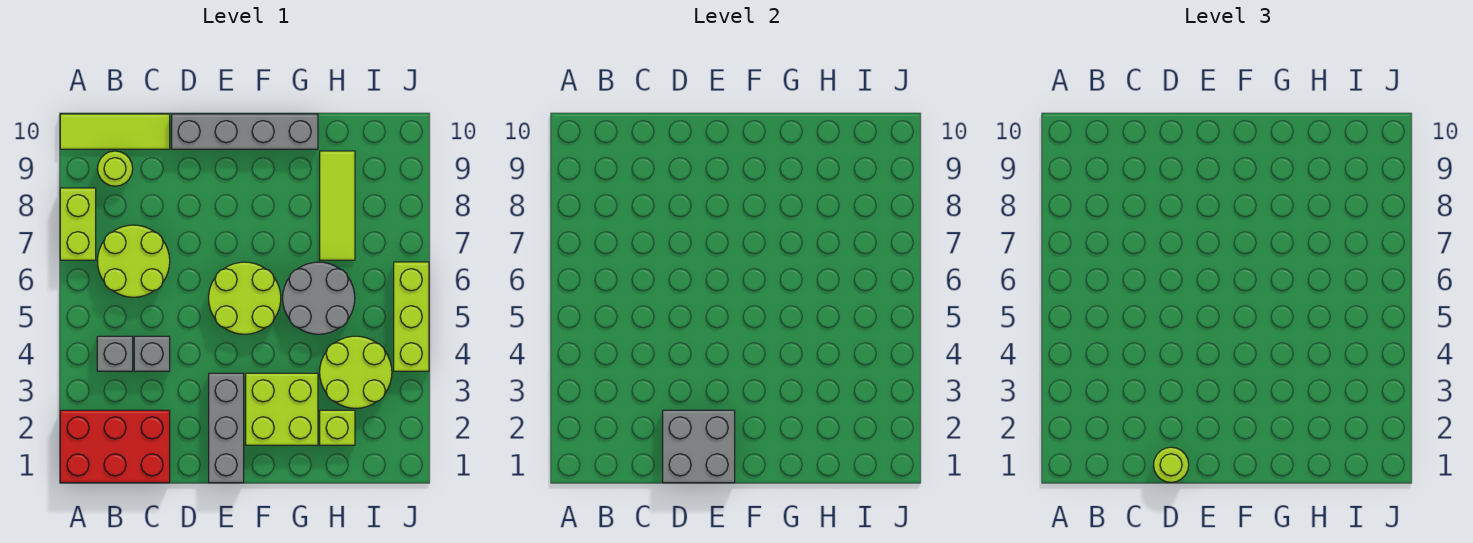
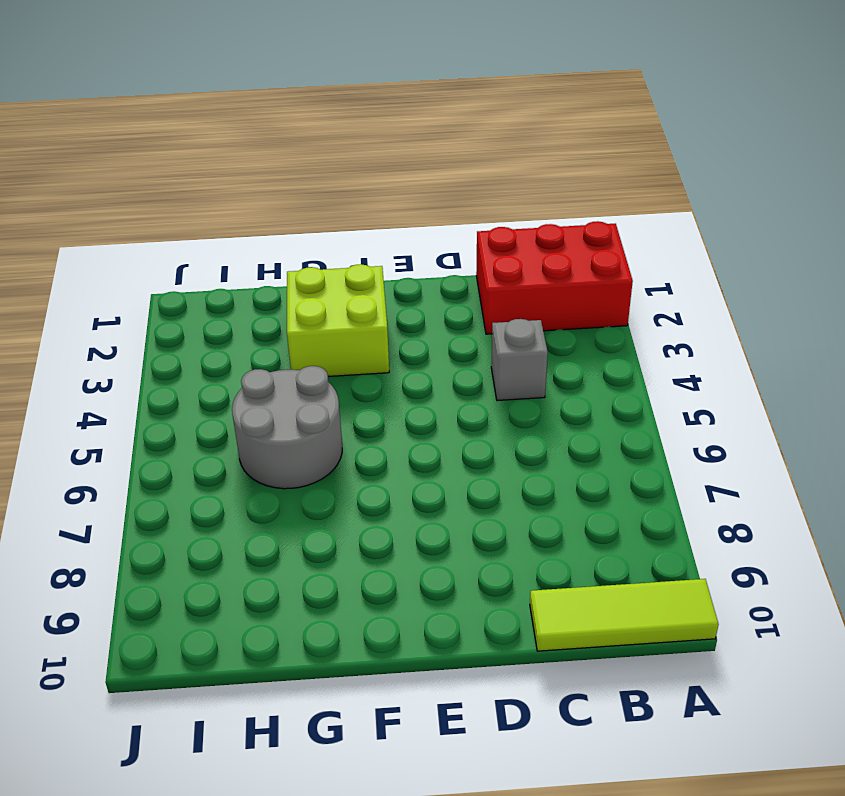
none -> lime 1x2 brick [60,188,96,260]
none -> grey 1x1 brick [97,336,133,371]
none -> lime 2x2 round brick [97,225,170,297]

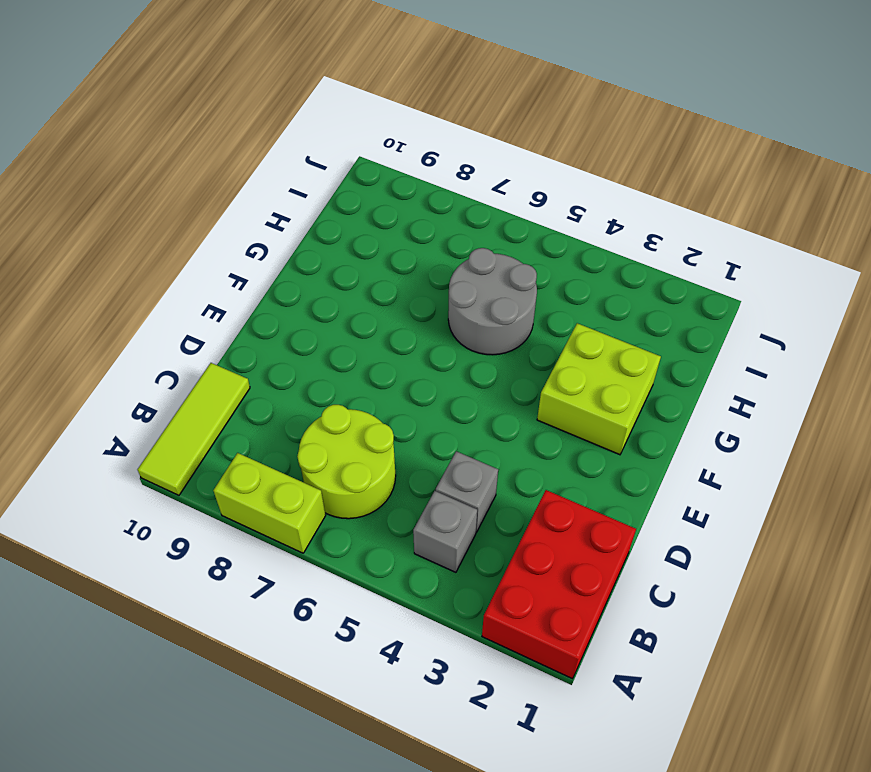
none -> lime 1x1 round brick [97,151,133,186]
none -> grey 1x4 brick [172,114,318,149]
none -> grey 1x3 brick [209,373,244,483]

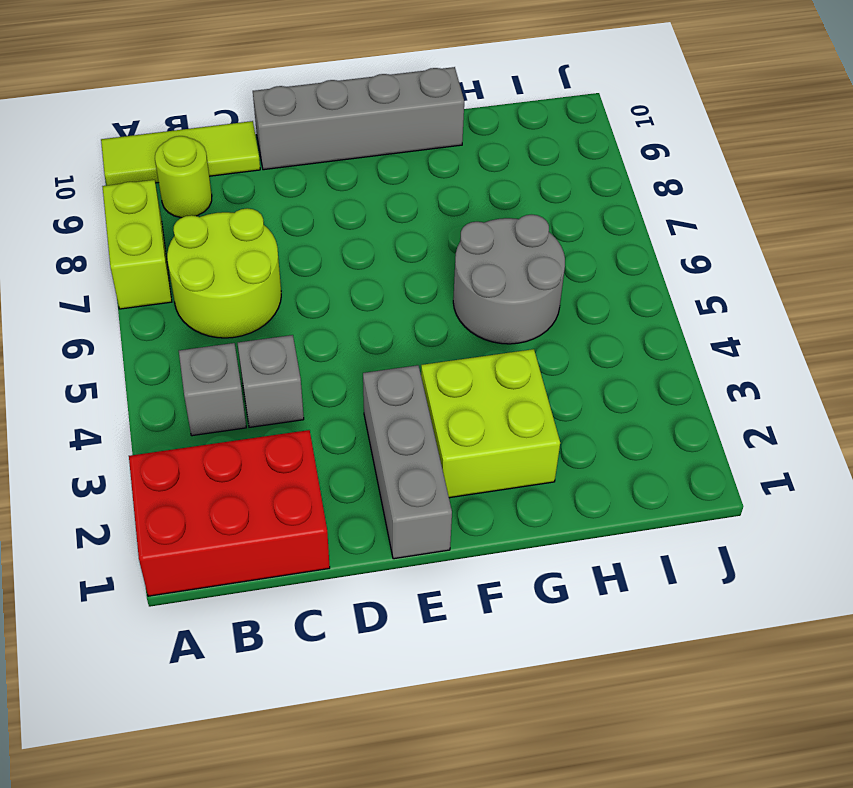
none -> lime 2x2 round brick [209,262,281,334]
none -> lime 1x1 brick [320,410,355,445]
none -> lime 2x2 round brick [320,336,392,408]

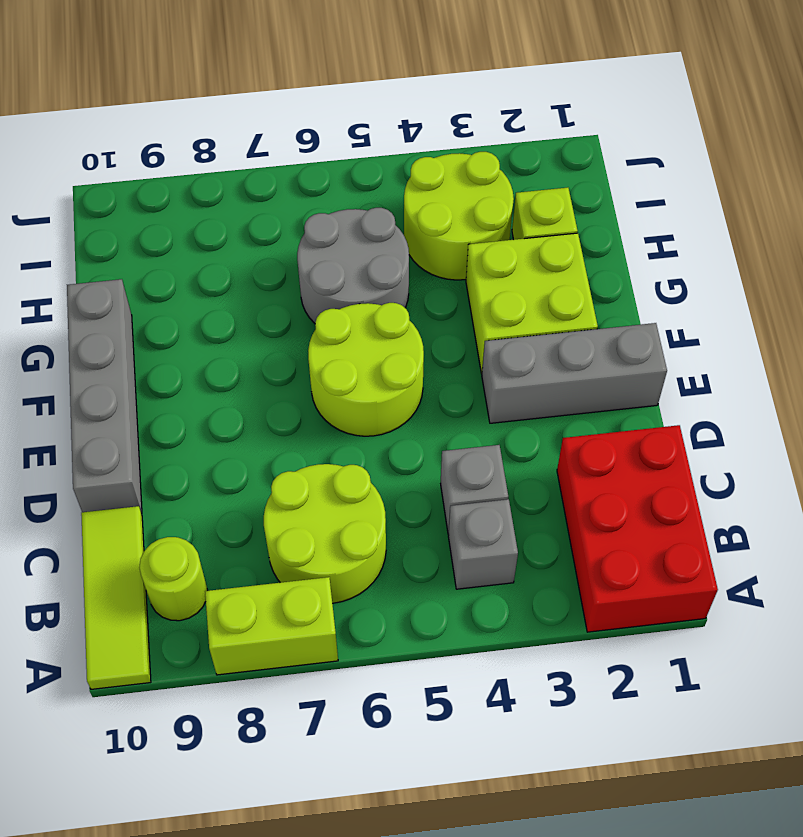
none -> lime 1x3 tile [320,151,355,260]
none -> lime 1x3 brick [394,262,429,371]
none -> grey 2x2 brick [663,410,735,483]

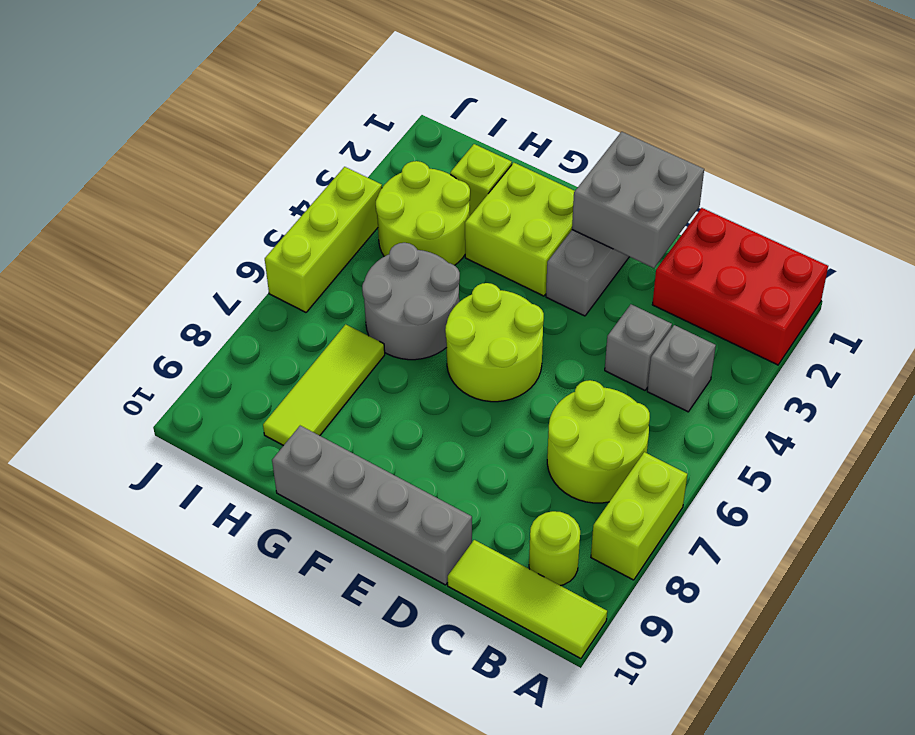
none -> lime 1x1 round brick [1154,447,1189,482]

